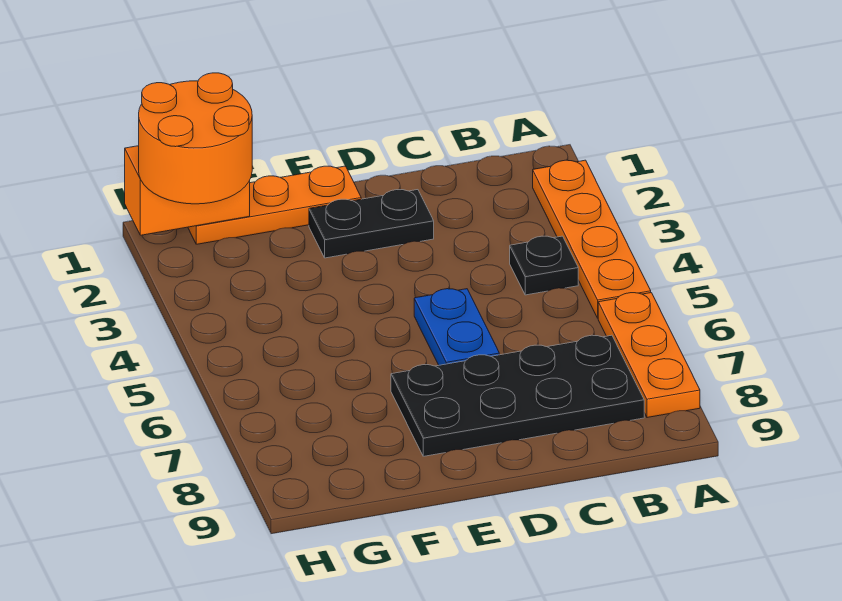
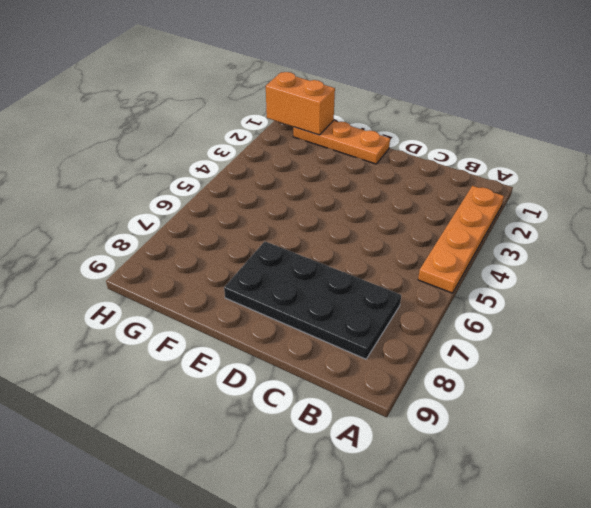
none -> orange 1x3 plate [598,293,700,418]
none -> black 1x1 plate [510,236,578,295]

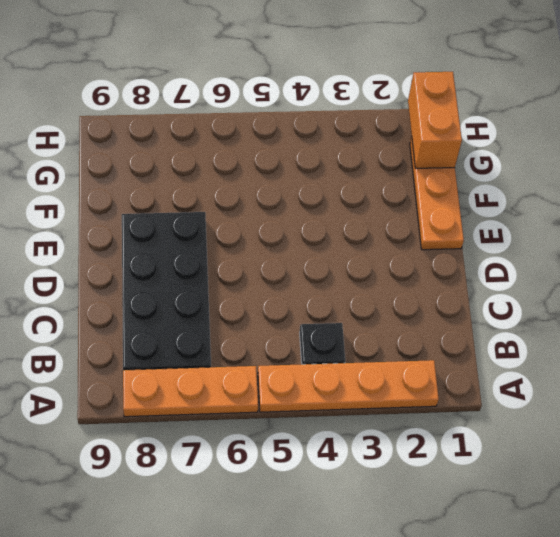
none -> black 1x2 plate [309,190,434,258]
none -> blue 1x2 plate [414,289,499,365]

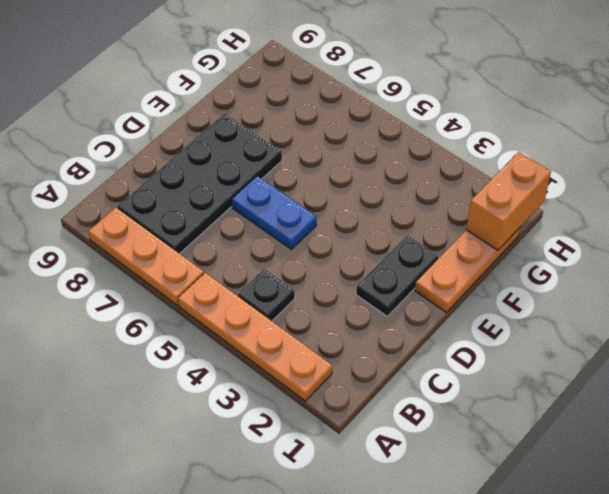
none -> orange 2x2 round brick [139,73,252,204]

